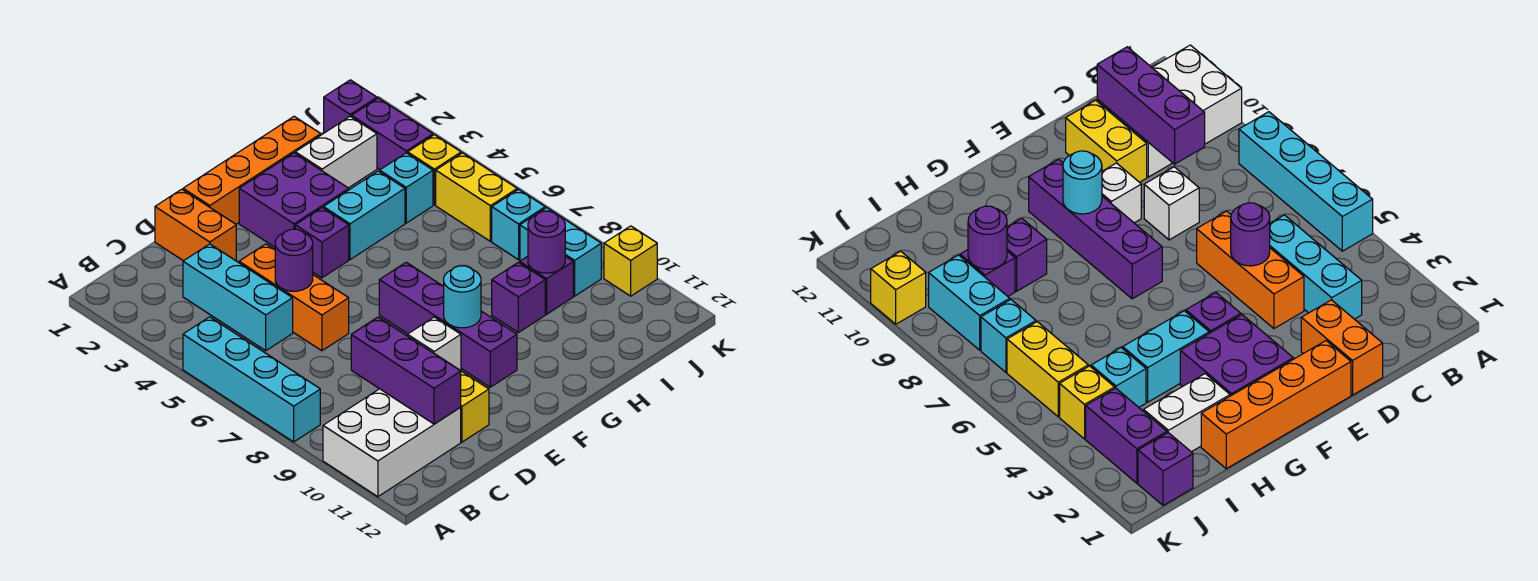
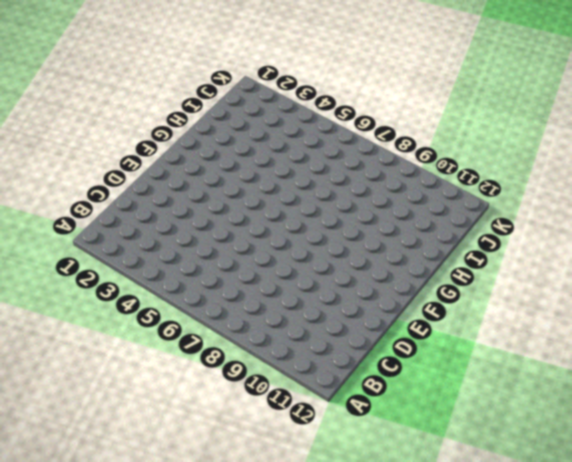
none -> cyan 1x4 brick [183,317,320,442]
none -> white 2x3 brick [323,389,461,497]
none -> cyan 1x3 brick [183,244,293,351]

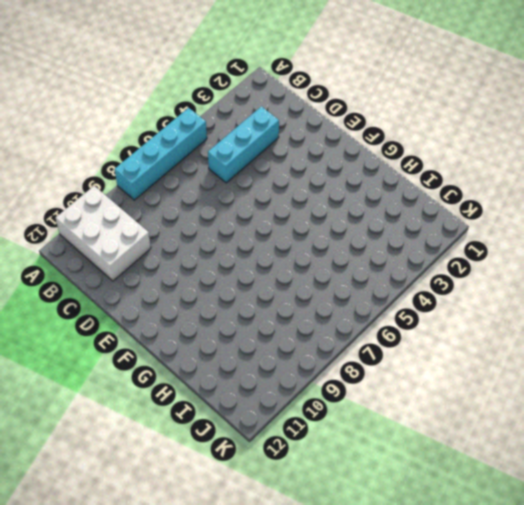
none -> orange 1x2 brick [155,189,236,261]
none -> orange 1x3 brick [239,244,349,351]
none -> white 1x1 brick [1144,167,1199,240]

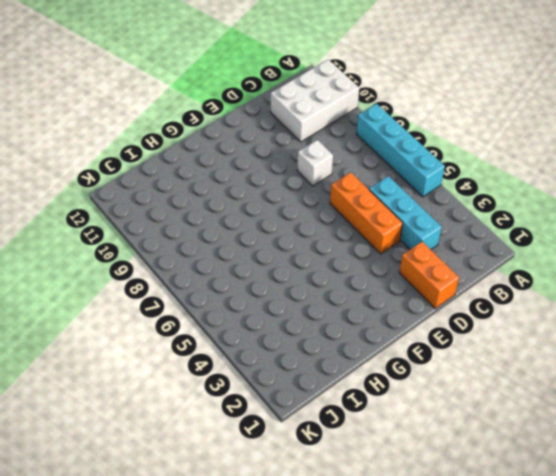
none -> yellow 1x2 brick [449,363,489,442]
none -> orange 1x4 brick [183,116,321,224]
none -> white 1x1 brick [407,317,461,371]

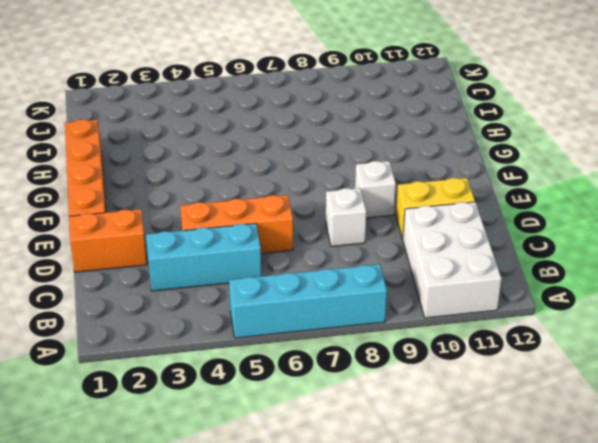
none -> purple 2x2 brick [239,153,349,247]
none -> purple 1x1 brick [295,208,349,278]
none -> purple 1x4 brick [379,262,517,387]

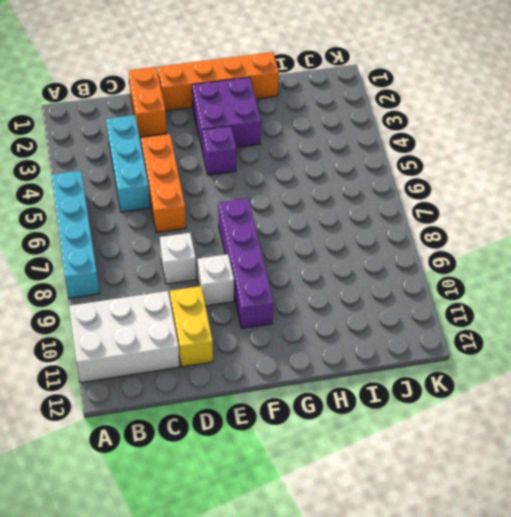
none -> cyan 1x2 brick [323,171,405,260]
none -> white 1x2 brick [295,116,377,188]
none -> purple 1x1 brick [492,262,545,333]

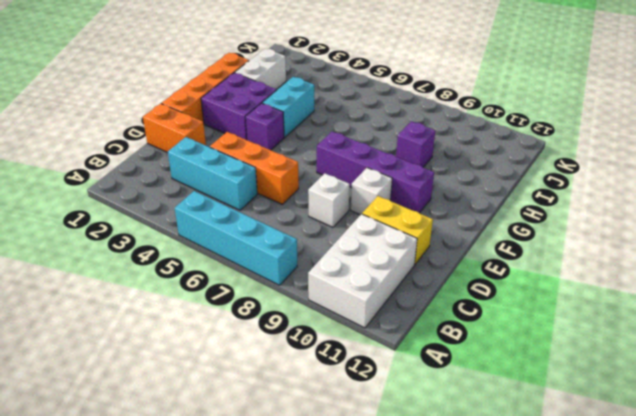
none -> cyan 1x1 brick [380,153,433,223]
none -> purple 1x1 brick [520,256,573,314]
none -> purple 1x1 brick [324,80,377,133]

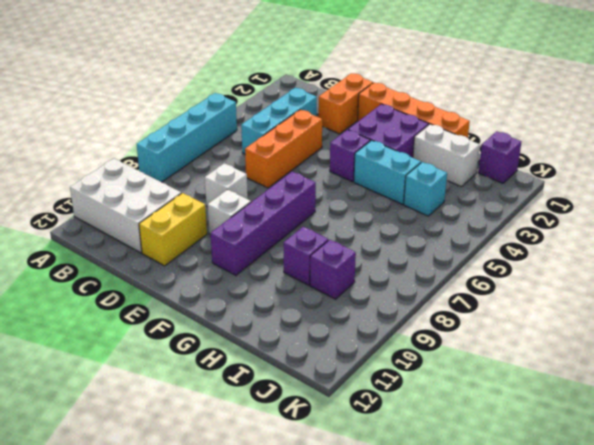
none -> purple 1x2 brick [352,98,433,170]
none -> yellow 1x1 brick [408,135,461,205]
none -> yellow 1x2 brick [436,153,517,241]

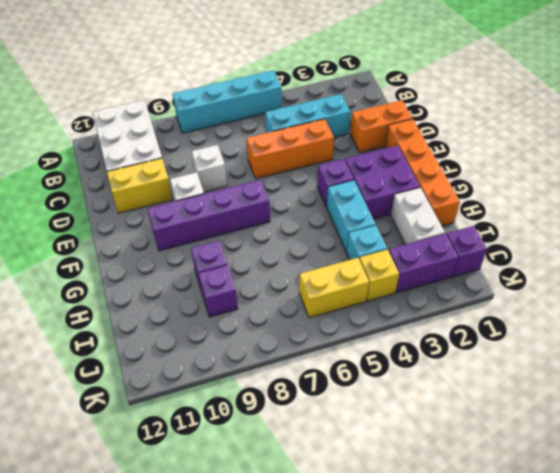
none -> cyan 1x1 brick [492,189,545,260]
none -> cyan 1x2 brick [520,208,601,296]
none -> yellow 1x1 brick [604,226,657,296]

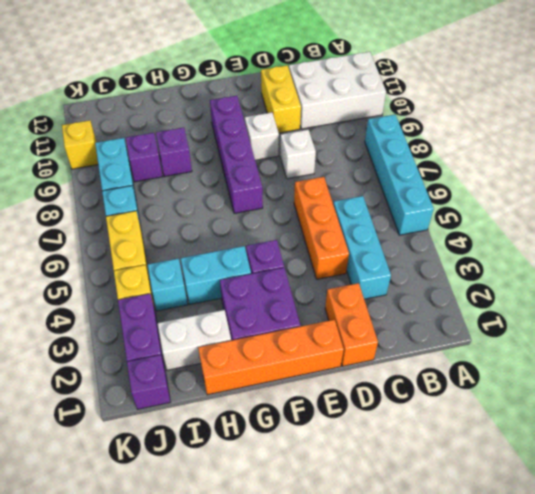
none -> purple 1x3 brick [351,317,461,424]
none -> purple 1x1 round brick [275,229,313,291]
none -> cyan 1x1 round brick [444,266,481,328]

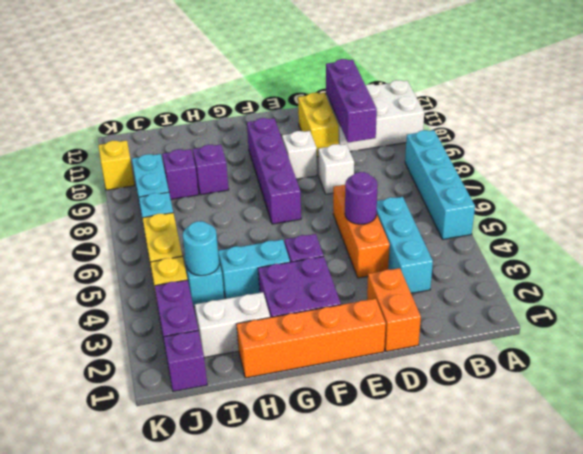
cyan 1x1 round brick [183,221,219,276] -> cyan 1x1 round brick moved to [444,266,481,328]
none -> purple 1x1 round brick [528,211,565,273]

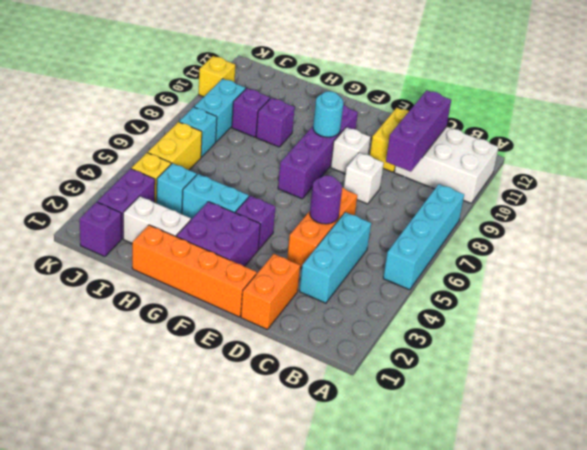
none -> purple 1x1 round brick [528,211,565,273]

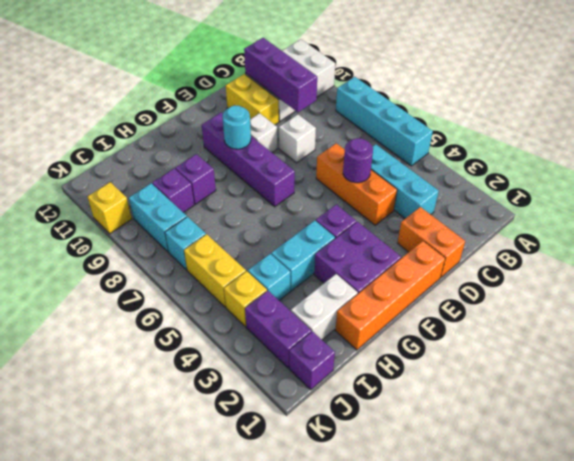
none -> purple 1x1 round brick [528,211,565,273]

